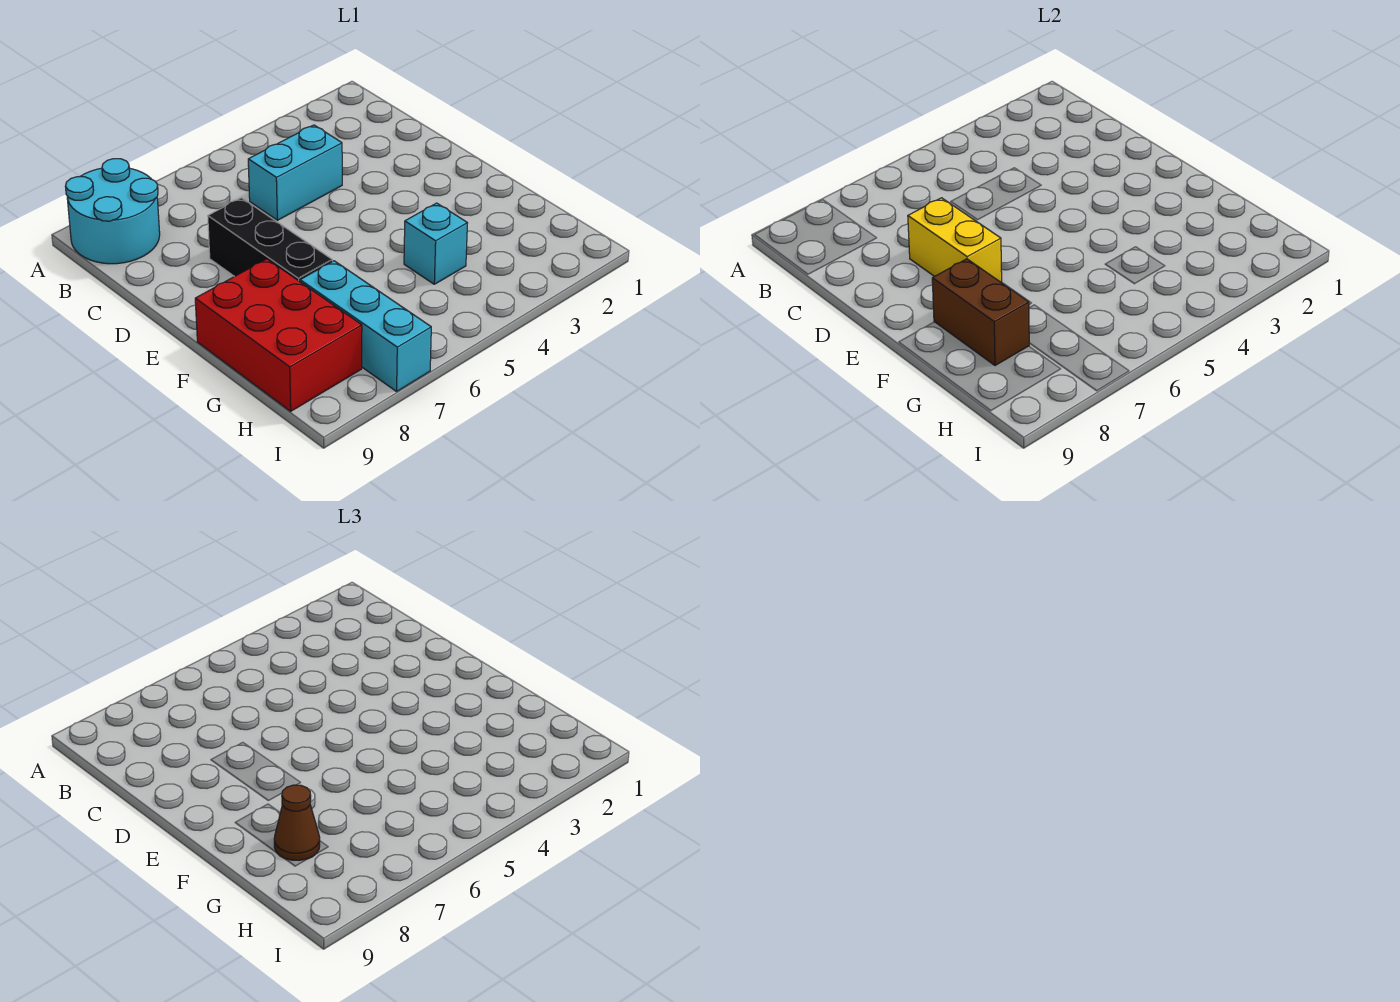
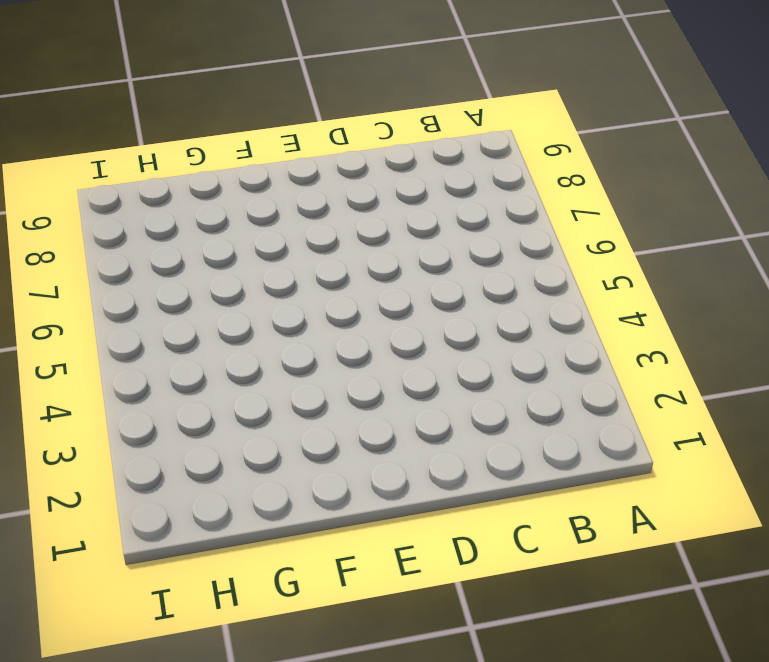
none -> cyan 2x2 round brick [65,159,160,264]
none -> cyan 1x2 brick [248,125,342,220]

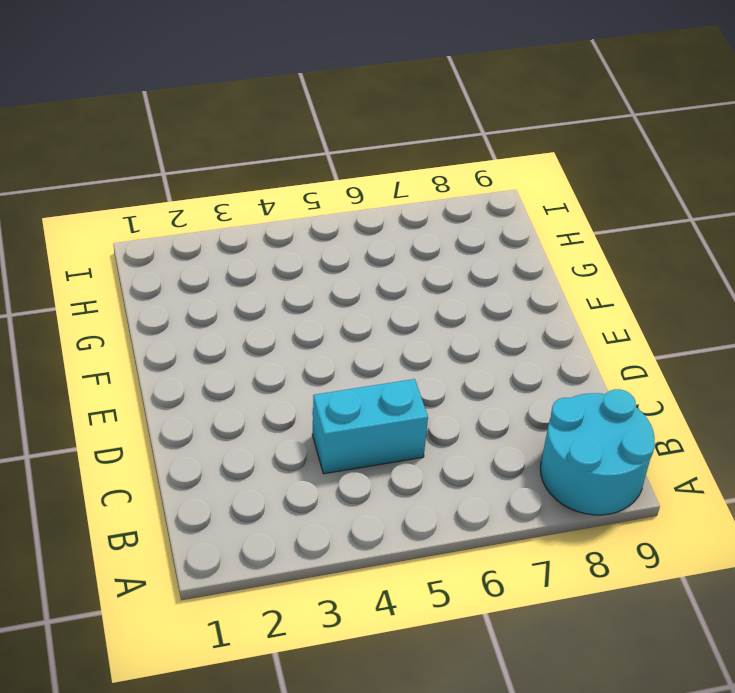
none -> black 1x3 brick [208,198,332,281]
none -> red 2x3 brick [195,259,362,411]

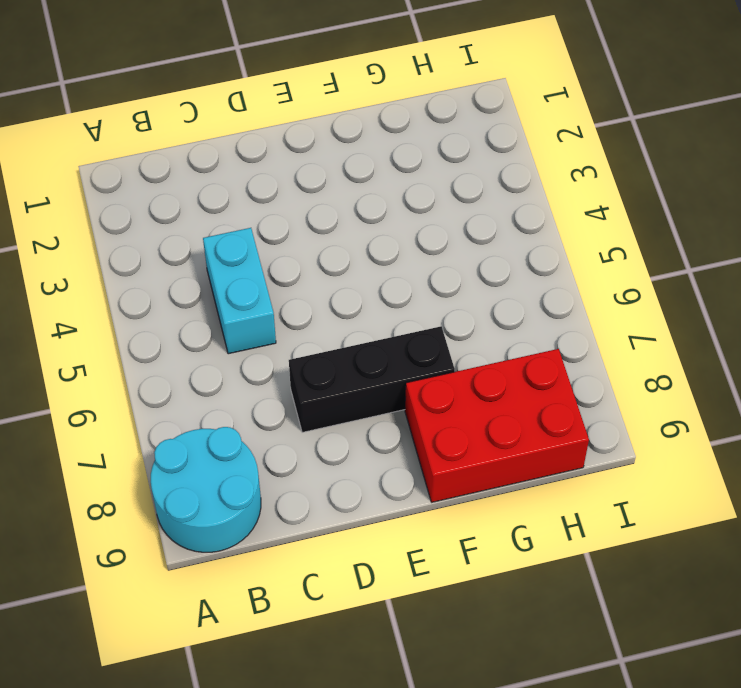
none -> cyan 1x1 brick [404,203,467,284]
none -> cyan 1x3 brick [300,261,431,391]

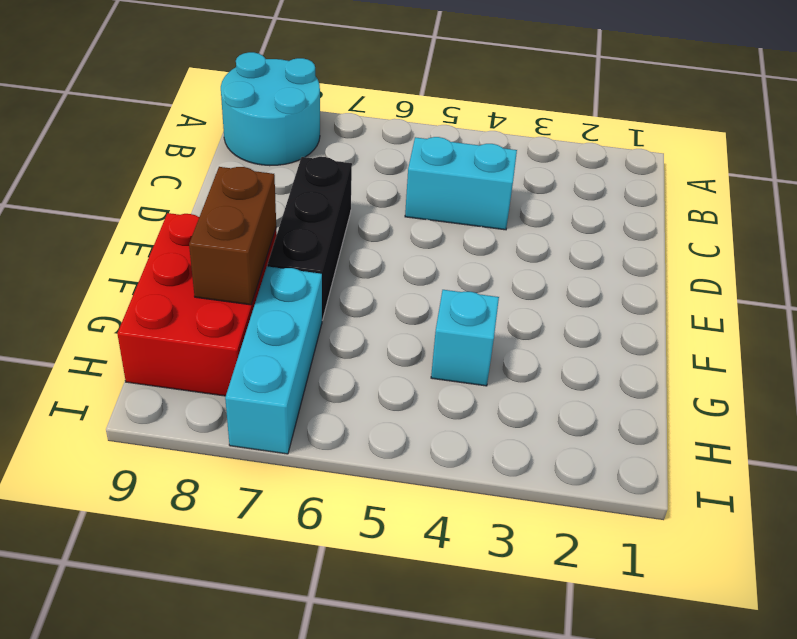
none -> yellow 1x2 brick [908,198,1002,282]
none -> brown 1x1 cone [274,785,320,860]

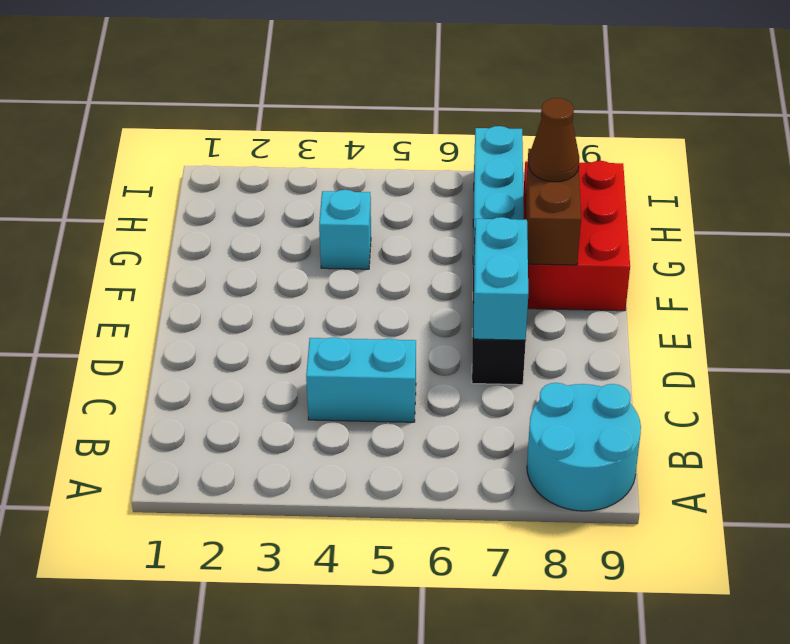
cyan 1x2 brick [474,217,528,340] -> yellow 1x2 brick [908,198,1002,282]

